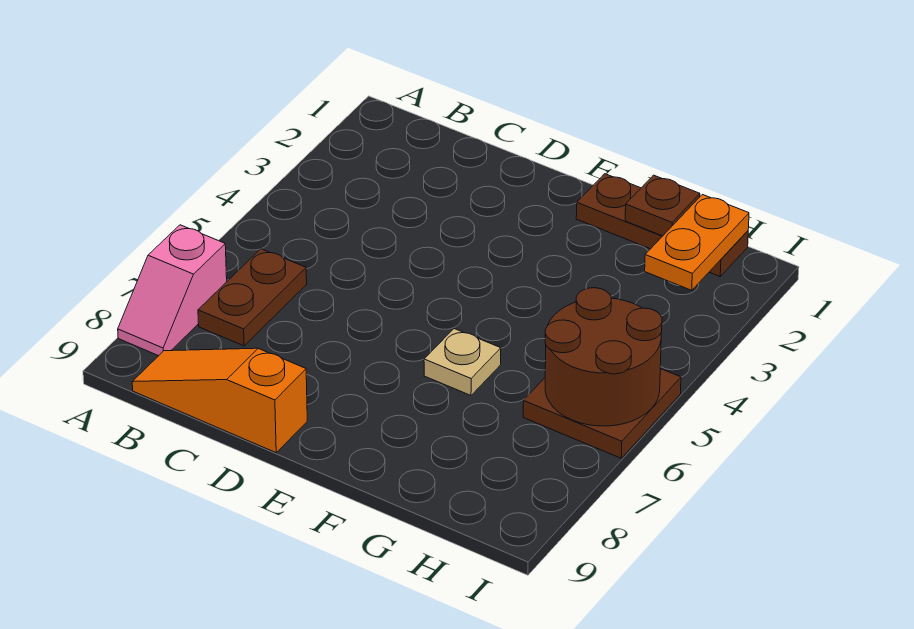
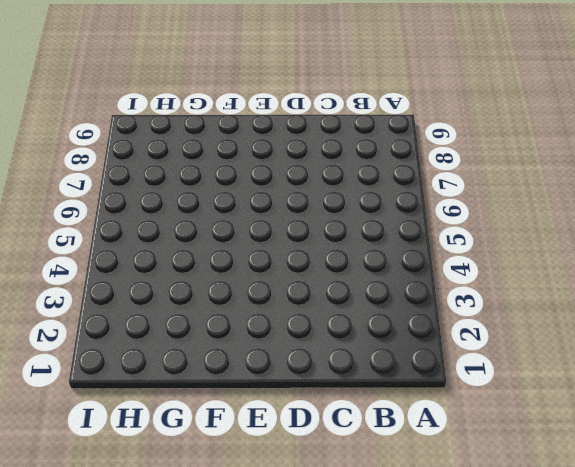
none -> pink 1x2 slope [118,225,227,356]
none -> brown 1x2 plate [198,249,307,346]

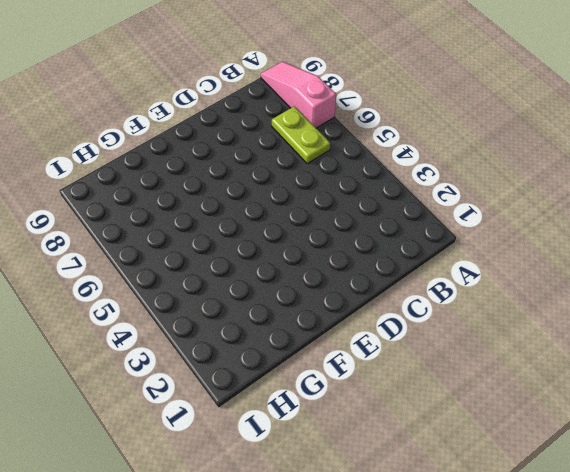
pink 1x3 slope [261,62,336,128] -> pink 1x2 slope [118,225,227,356]
lime 1x2 plate [272,106,330,164] -> brown 1x2 plate [198,249,307,346]
none -> orange 1x3 slope [132,348,307,453]
none -> brown 1x3 plate [576,174,748,276]

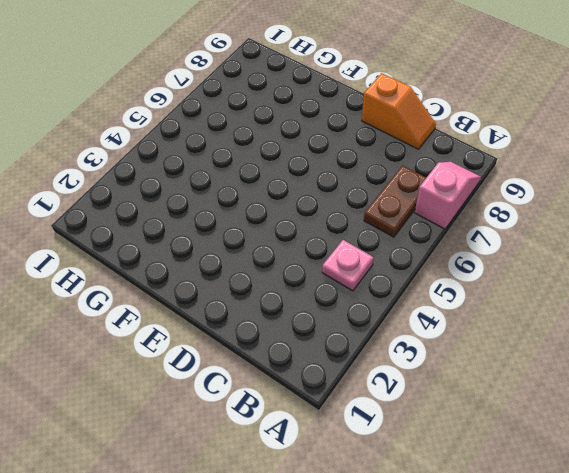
pink 1x1 plate [322,240,374,291] -> none
orange 1x2 slope [362,73,436,149] -> orange 1x3 slope [132,348,307,453]
none -> brown 1x3 plate [576,174,748,276]
none -> tan 1x1 plate [424,329,501,395]

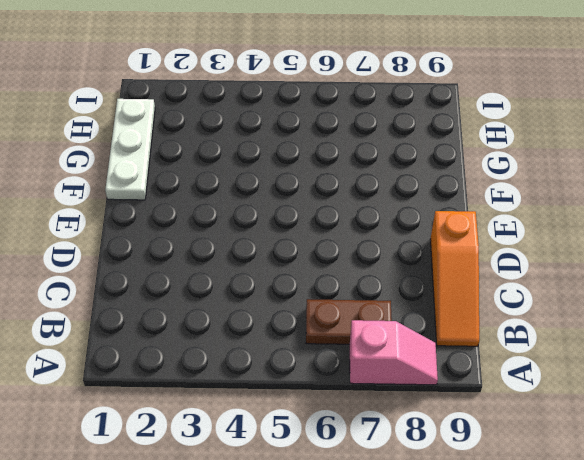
white 1x3 plate [105,99,155,200] -> brown 1x3 plate [576,174,748,276]
none -> tan 1x1 plate [424,329,501,395]
none -> brown 2x2 plate [523,369,681,458]

